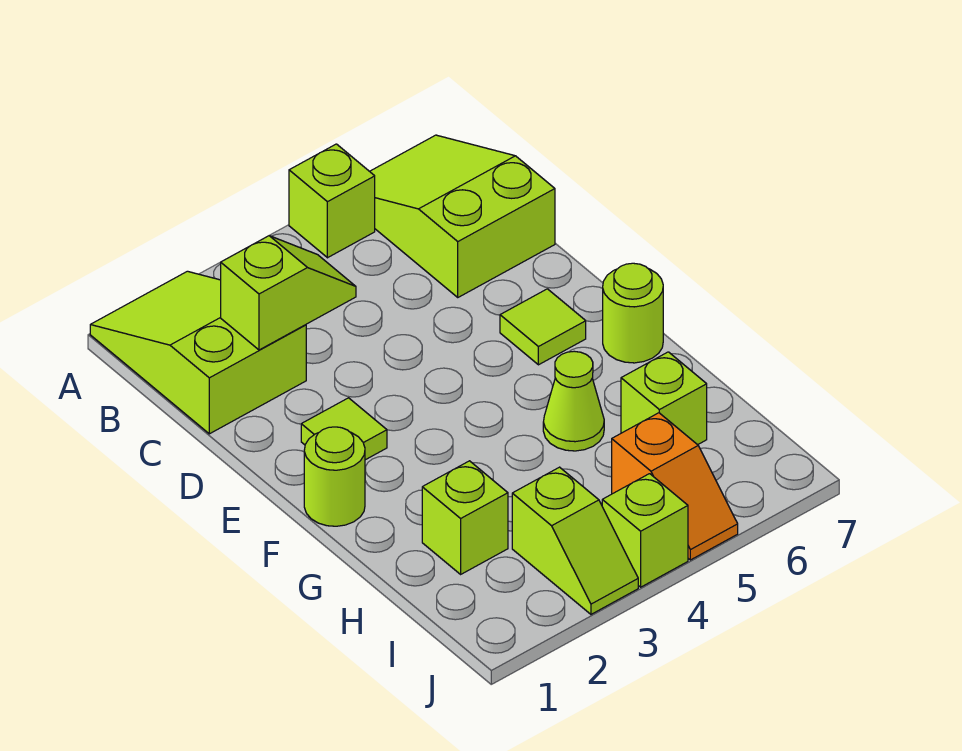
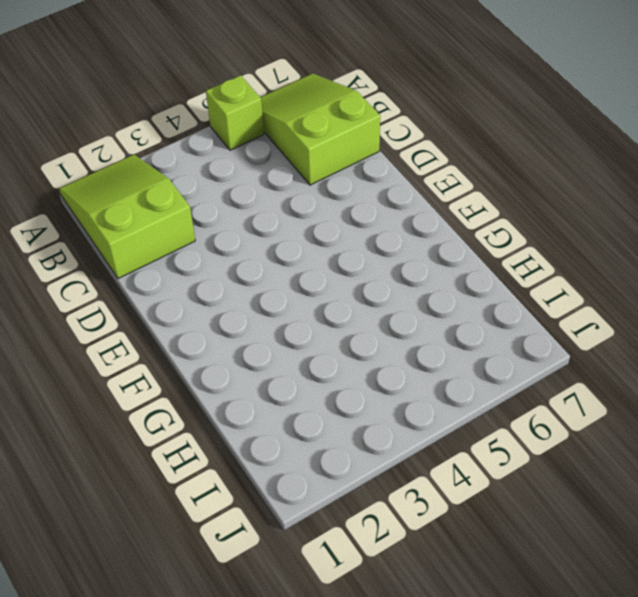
none -> lime 1x1 tile [301,398,387,460]
none -> lime 1x1 tile [500,289,586,365]
none -> lime 1x1 round brick [304,427,365,526]

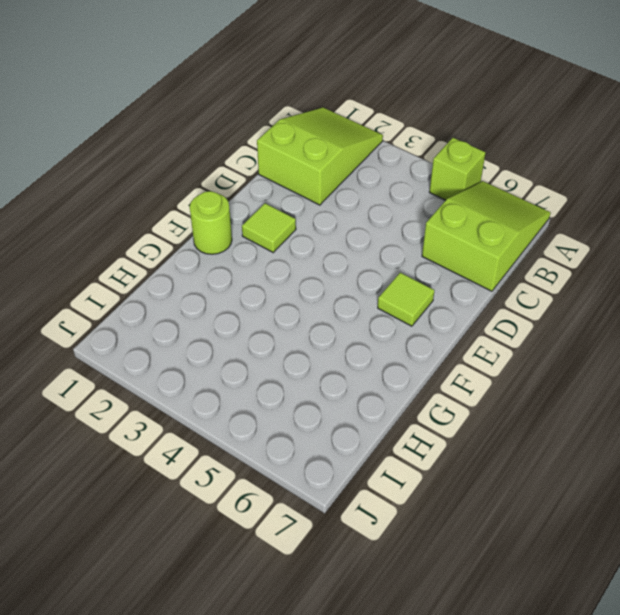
none -> lime 1x1 round brick [603,263,663,363]
none -> lime 1x1 cone [543,351,604,451]
none -> lime 1x1 brick [422,461,508,574]

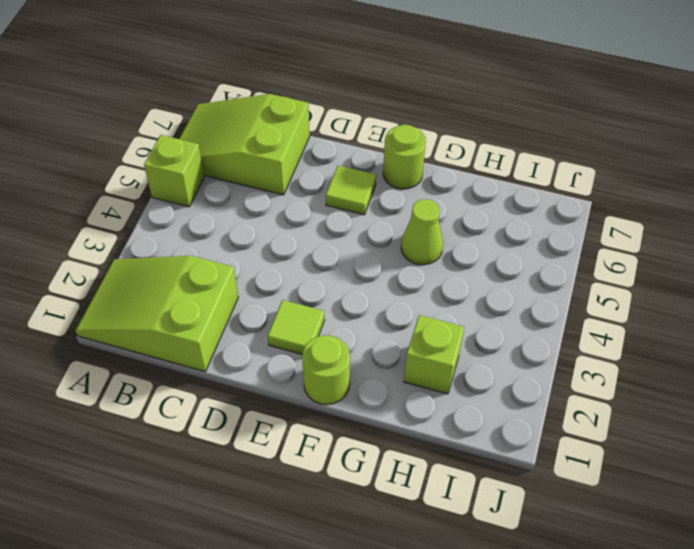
none -> lime 1x1 brick [621,352,707,445]
none -> lime 1x2 slope [512,467,638,614]
none -> orange 1x2 slope [612,413,738,560]

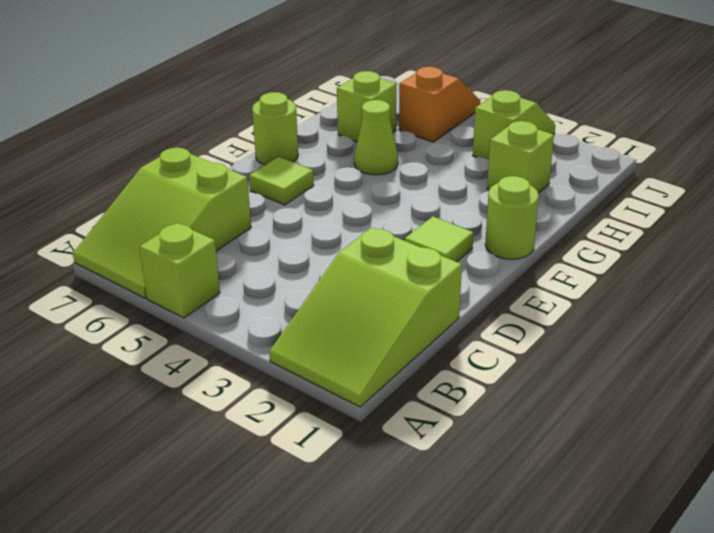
none -> lime 1x1 brick [602,474,688,587]
none -> lime 1x2 slope [221,236,356,350]

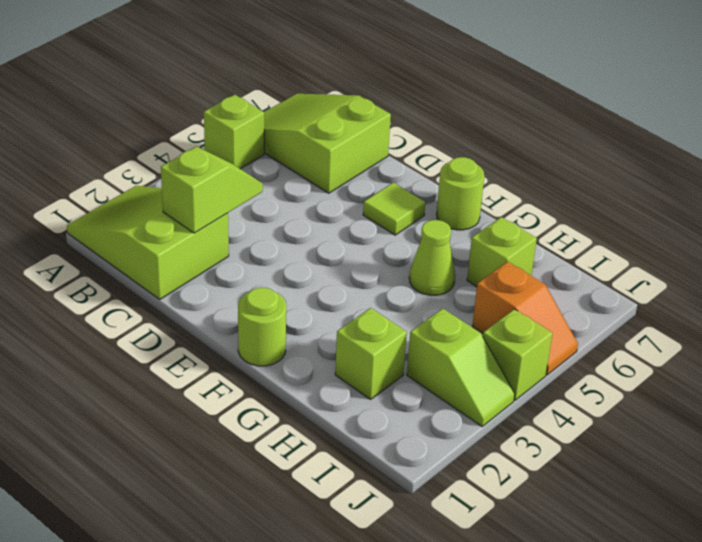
none -> lime 1x1 tile [301,398,387,460]

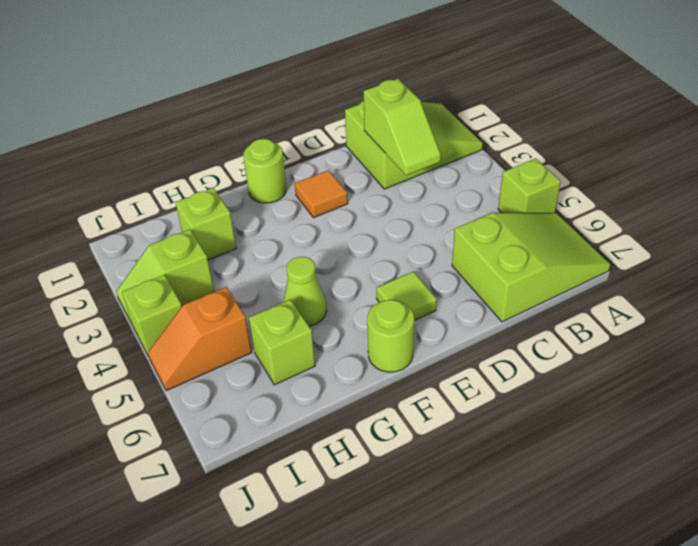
orange 1x1 tile [295,170,348,218] -> lime 1x1 tile [301,398,387,460]

